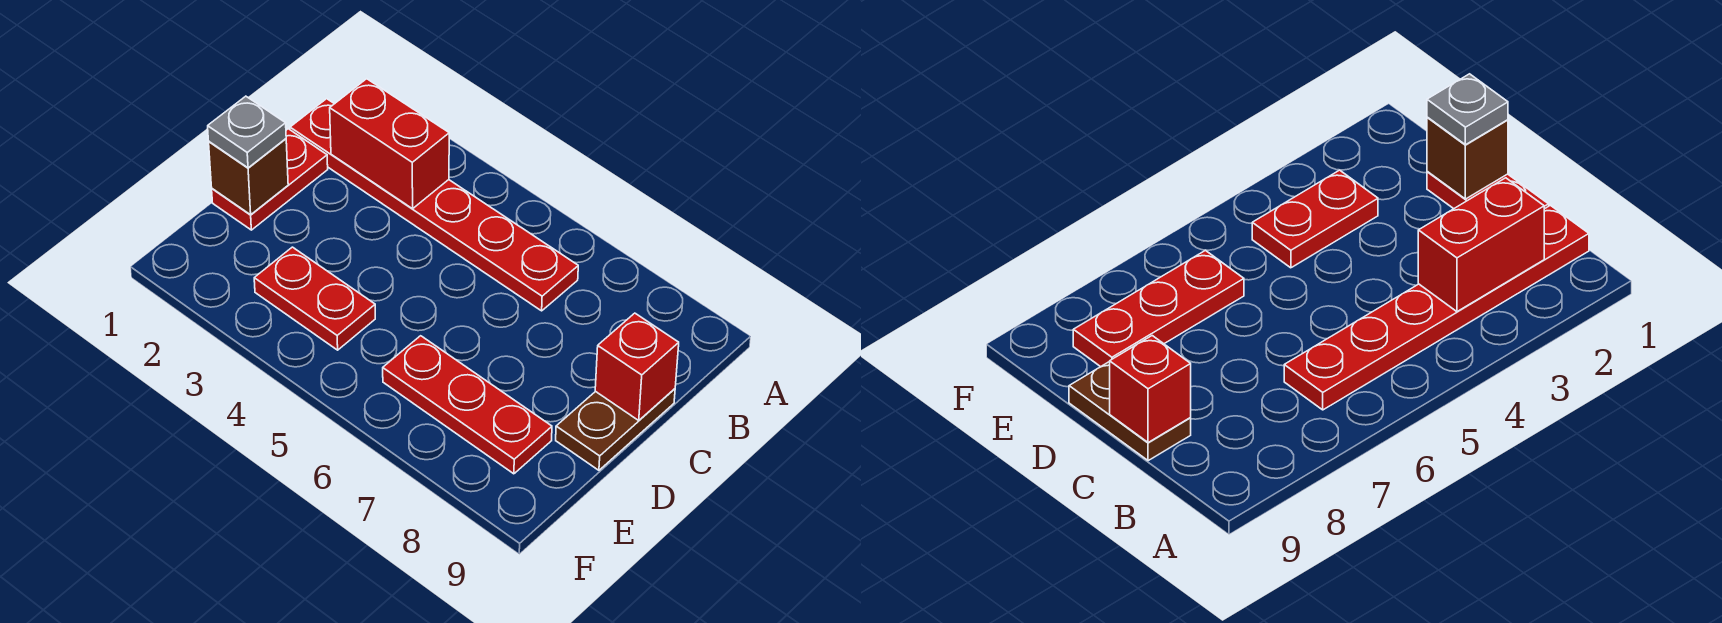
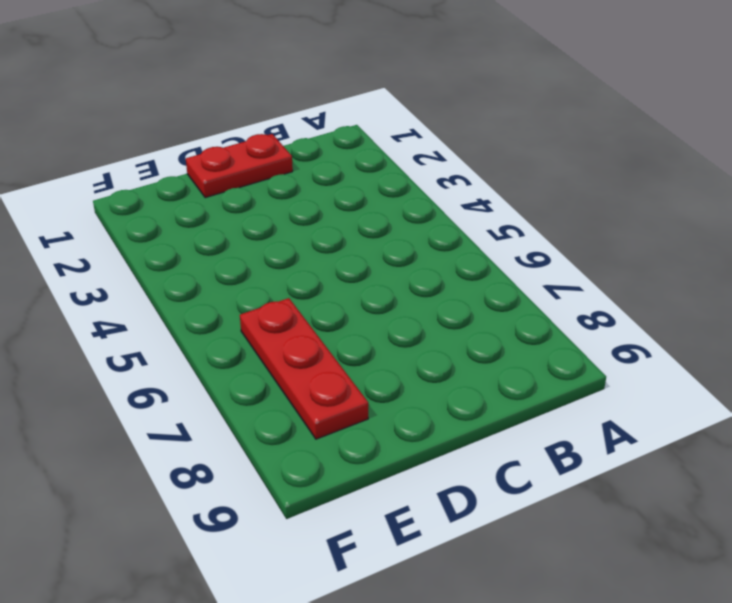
none -> red 1x6 plate [290,99,578,311]
none -> brown 1x2 plate [556,389,675,470]

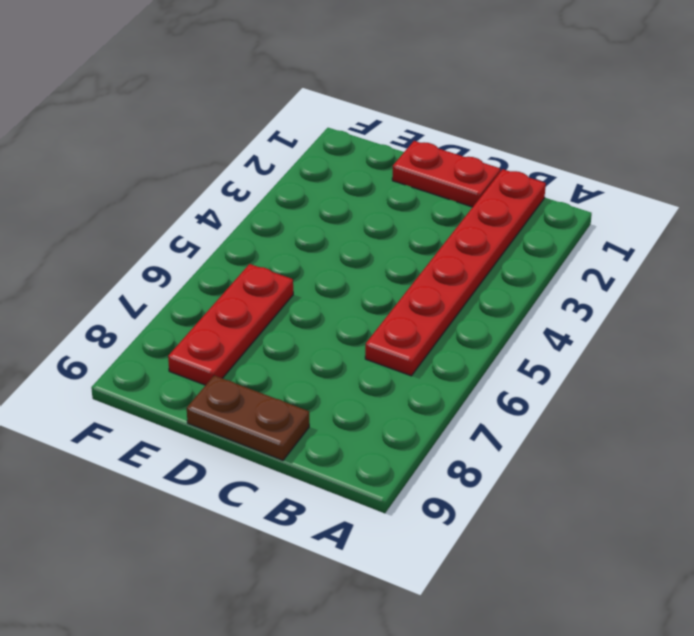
none -> red 1x2 plate [254,247,375,350]
none -> red 1x2 brick [330,79,449,209]

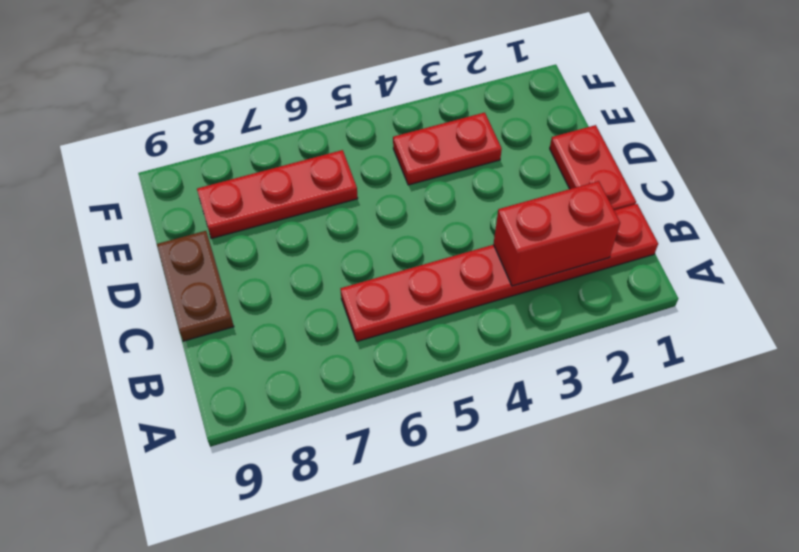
none -> red 1x1 brick [595,313,679,420]
none -> brown 1x1 brick [209,139,288,215]

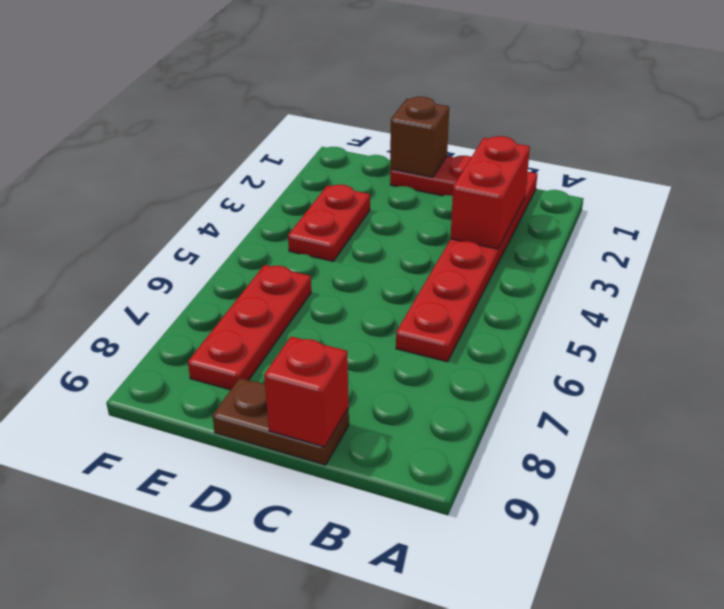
none -> grey 1x1 plate [208,96,286,168]

